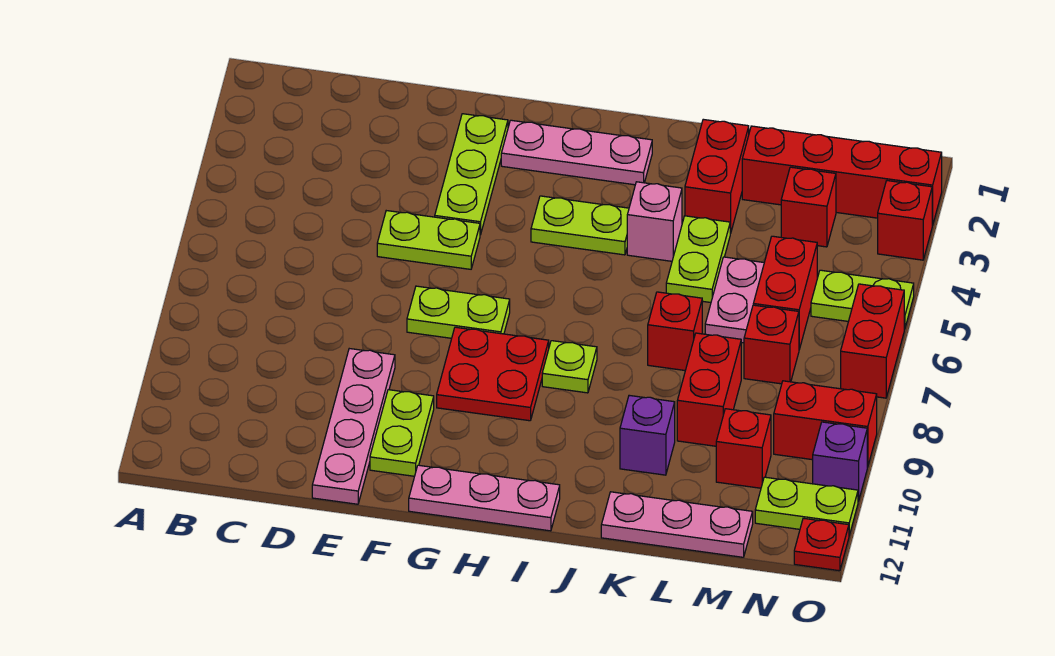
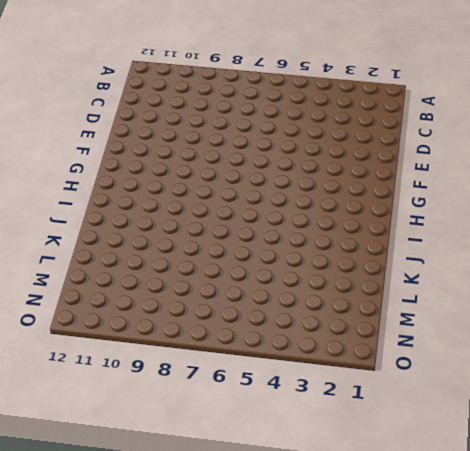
none -> lime 1x2 plate [377,211,480,269]
none -> pink 1x4 plate [312,349,395,504]
none -> lime 1x3 plate [435,114,508,235]
none -> lime 1x2 plate [407,286,510,338]

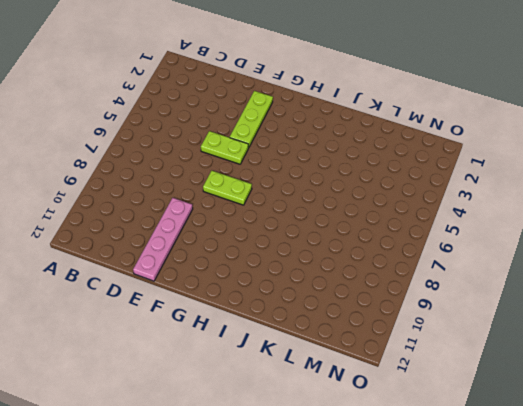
none -> lime 1x2 plate [370,390,434,476]
none -> pink 1x3 plate [501,120,652,185]
none -> red 2x2 plate [437,327,549,421]
none -> pink 1x3 plate [409,465,560,531]

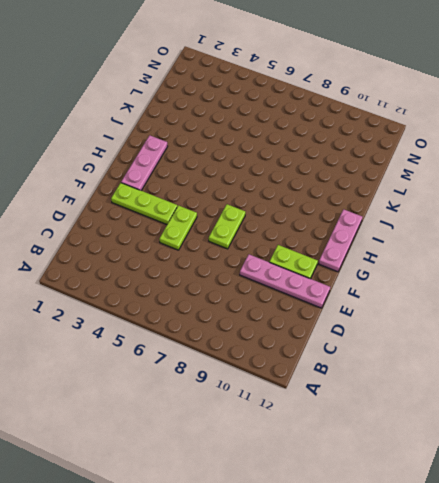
none -> red 2x2 plate [437,327,549,421]
none -> lime 1x2 plate [531,196,629,255]
none -> lime 1x1 plate [542,341,597,393]
none -> pink 1x1 brick [627,182,682,261]

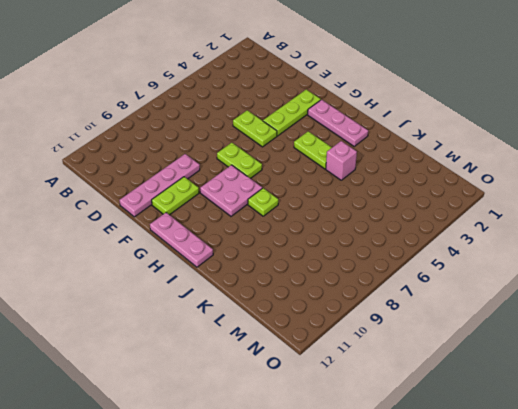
pink 2x2 plate [200,165,262,216] -> red 2x2 plate [437,327,549,421]
none -> red 1x2 brick [685,119,749,233]
none -> lime 1x2 plate [666,216,730,302]
none -> red 1x1 brick [648,292,702,370]
none -> purple 1x1 brick [620,395,675,475]

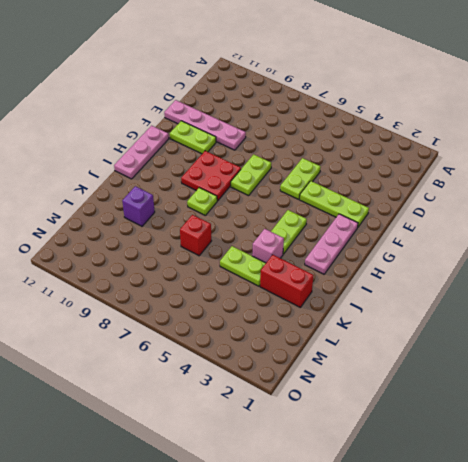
none -> pink 1x3 plate [601,492,753,557]
none -> red 1x4 brick [742,126,942,225]
none -> pink 1x2 plate [705,257,764,343]
none -> red 1x2 brick [677,333,741,446]

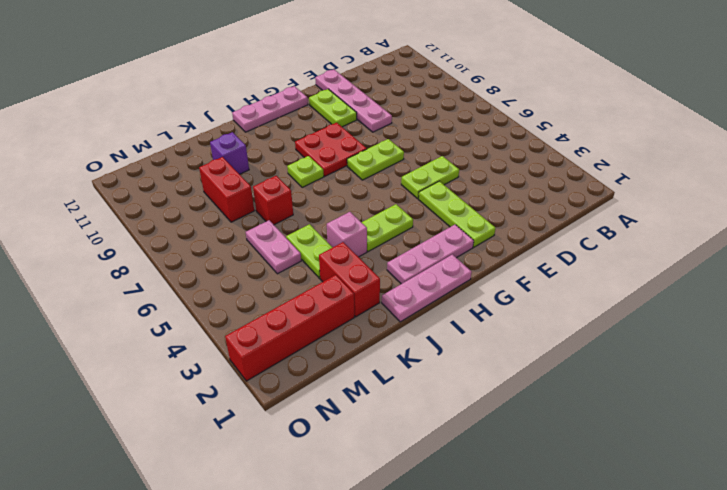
pink 1x3 plate [382,254,472,322] -> pink 1x3 plate moved to [601,492,753,557]
none -> red 1x1 brick [781,167,836,247]
none -> red 1x2 brick [753,236,817,349]
none -> red 1x1 brick [744,305,799,384]
none -> red 1x1 brick [716,409,771,488]

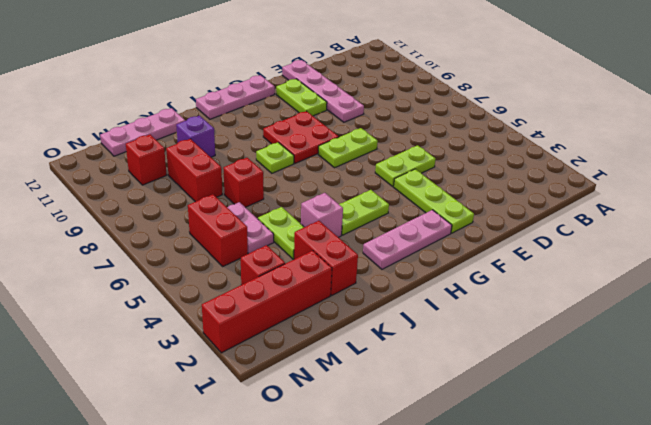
none -> red 1x1 brick [744,305,799,384]
none -> lime 1x2 plate [811,270,914,329]
none -> red 1x2 brick [774,381,877,467]
none -> lime 1x2 plate [755,477,858,535]

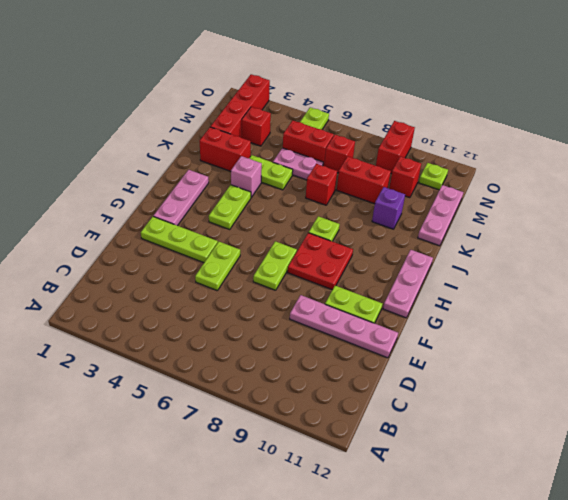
lime 1x1 plate [419,163,448,190] -> lime 1x2 plate [755,477,858,535]
none -> red 1x1 brick [878,181,932,260]
none -> red 1x2 brick [841,284,904,398]
none -> purple 1x1 brick [813,422,867,501]
none -> red 1x1 plate [794,518,849,571]

